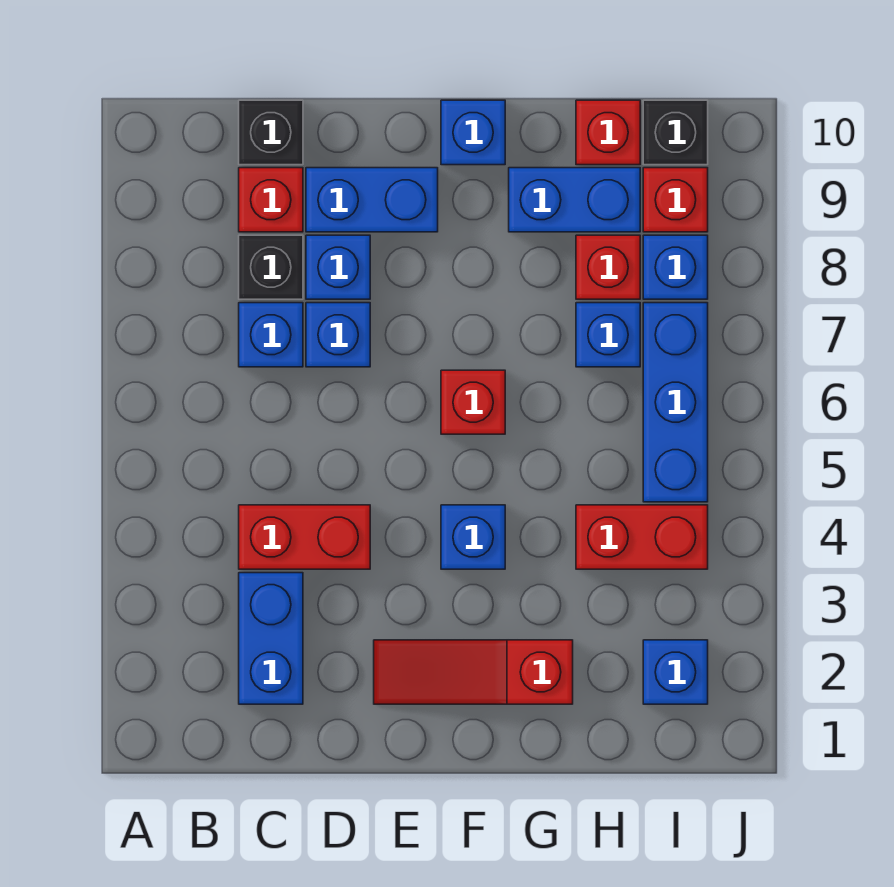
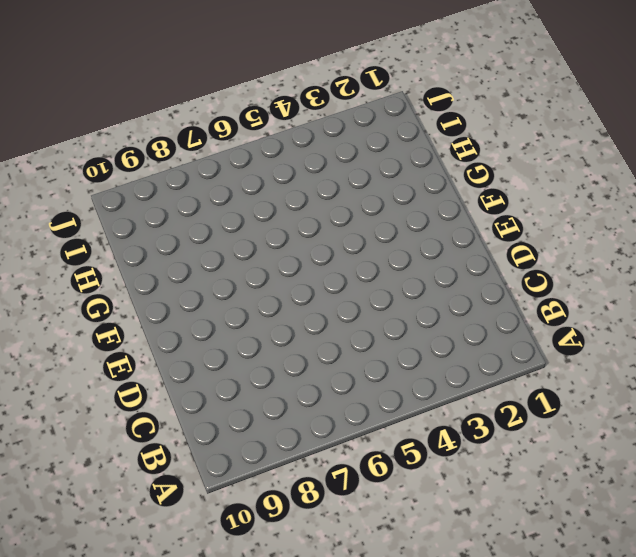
none -> blue 1x2 brick [239,573,303,704]
none -> red 1x2 brick [239,505,370,569]
none -> blue 1x1 brick [239,303,303,367]

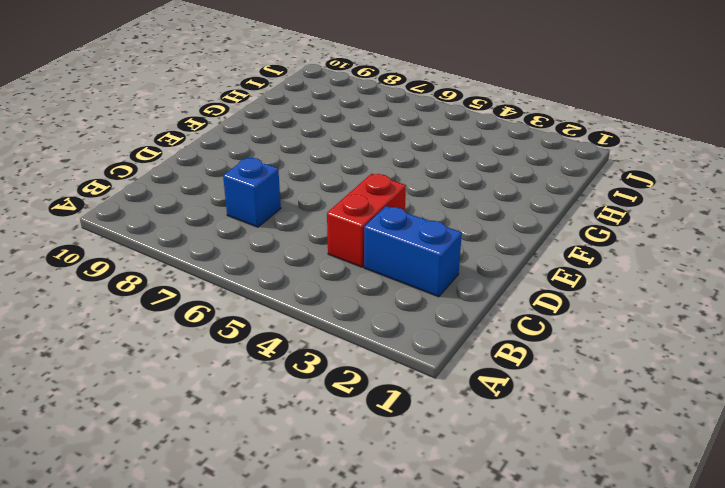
none -> black 1x1 brick [239,235,303,299]
none -> red 1x1 brick [239,168,303,232]
none -> black 1x1 brick [239,100,303,165]

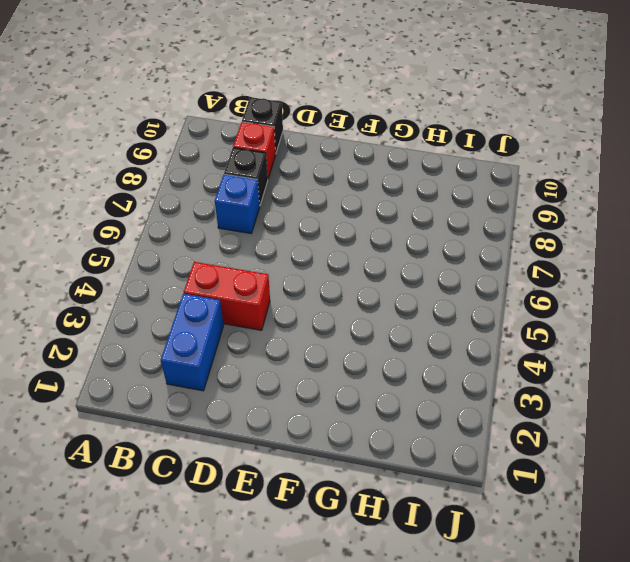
none -> blue 1x1 brick [306,303,370,367]
none -> blue 1x1 brick [306,235,370,299]
none -> blue 1x2 brick [306,168,438,232]

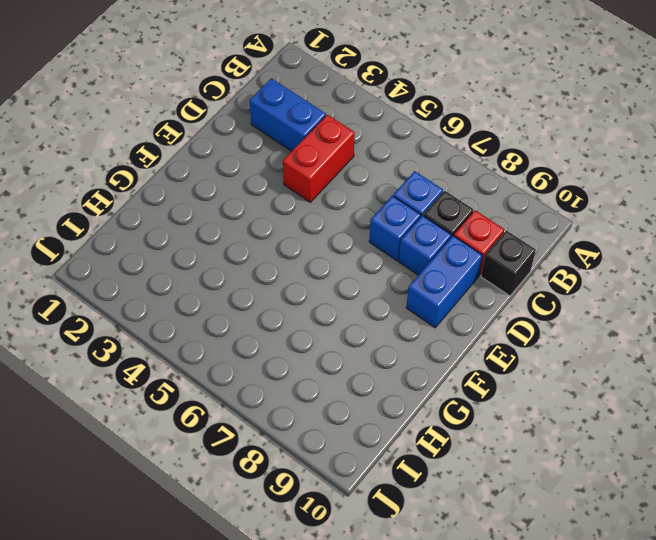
none -> red 1x3 slope [374,640,573,704]
none -> blue 1x1 brick [441,505,505,569]
none -> red 1x1 brick [441,370,505,434]

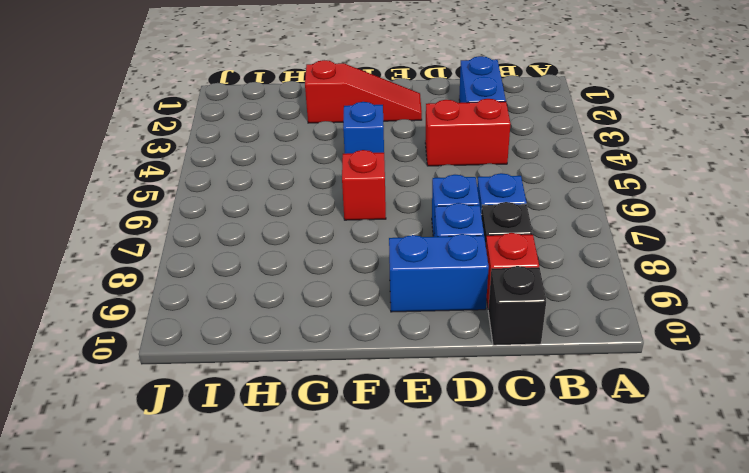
none -> blue 1x1 brick [441,100,505,165]
none -> blue 1x2 brick [509,168,640,232]
none -> red 1x2 brick [576,505,708,569]

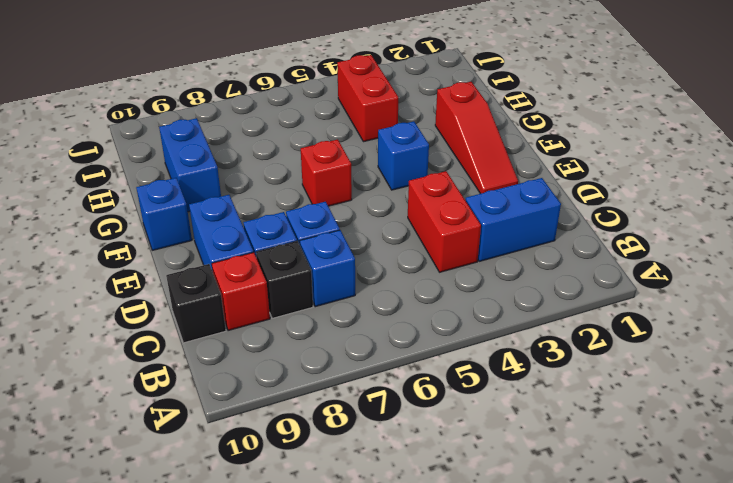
none -> blue 1x1 brick [576,303,640,367]
none -> red 1x1 brick [576,235,640,299]
none -> red 1x1 brick [576,100,640,165]

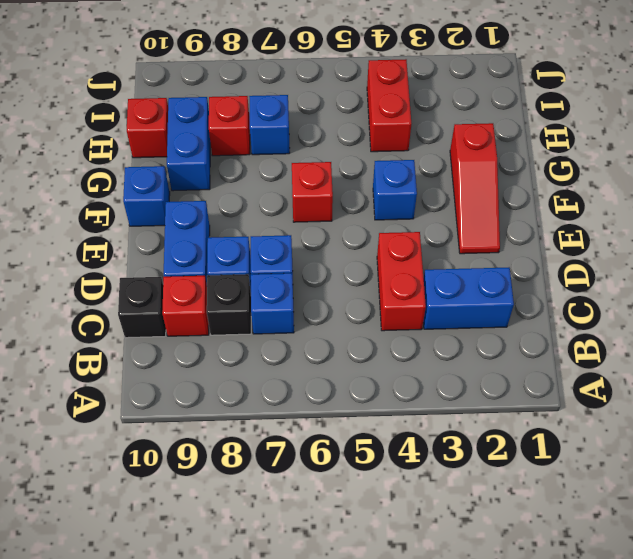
none -> blue 1x1 brick [643,640,708,704]
none -> blue 1x3 brick [643,303,708,502]
none -> blue 1x1 brick [643,235,708,299]

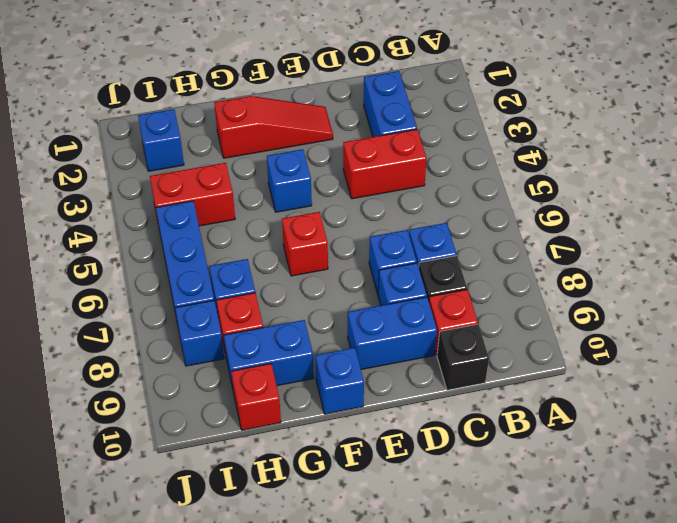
none -> red 1x1 brick [643,168,708,232]
none -> black 1x1 brick [643,100,708,165]

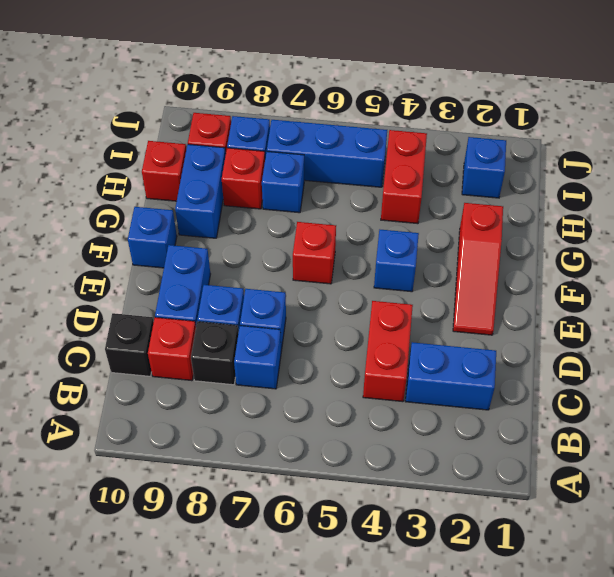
none -> black 1x1 brick [643,100,708,165]

